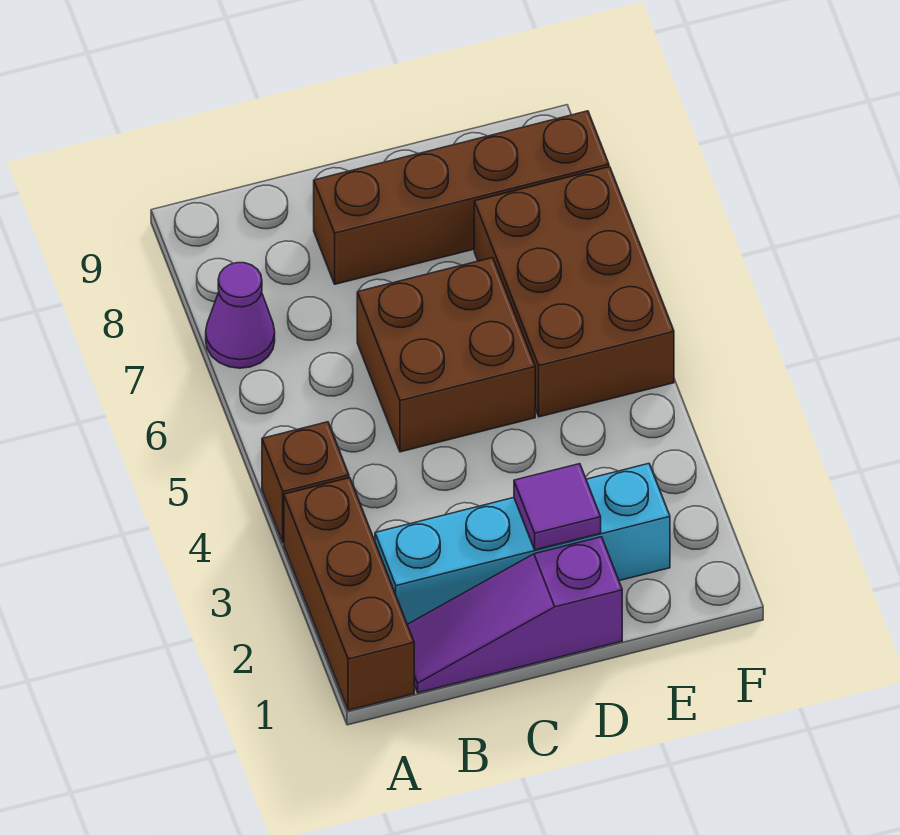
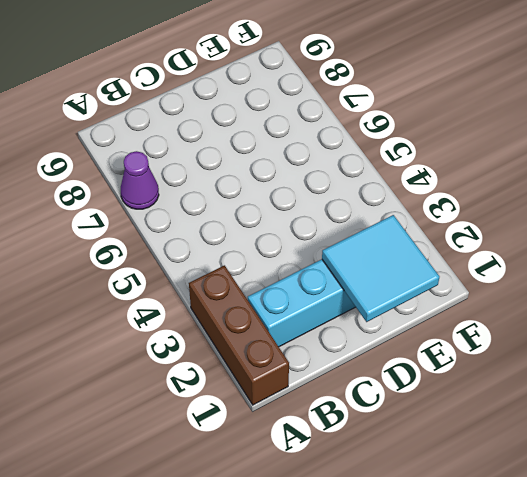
cyan 2x2 tile [322,215,439,322] -> purple 1x1 tile [514,464,601,550]
none -> brown 1x1 brick [262,422,349,543]
none -> purple 1x3 slope [407,537,622,693]

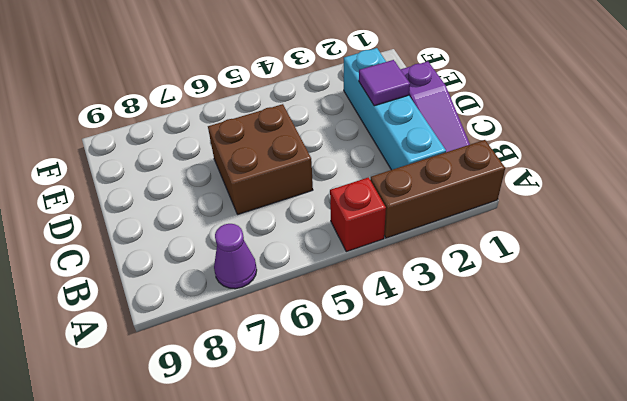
red 1x1 brick [330,177,386,252] -> brown 1x1 brick [262,422,349,543]
none -> brown 1x4 brick [314,111,609,284]
none -> brown 2x3 brick [474,167,674,417]

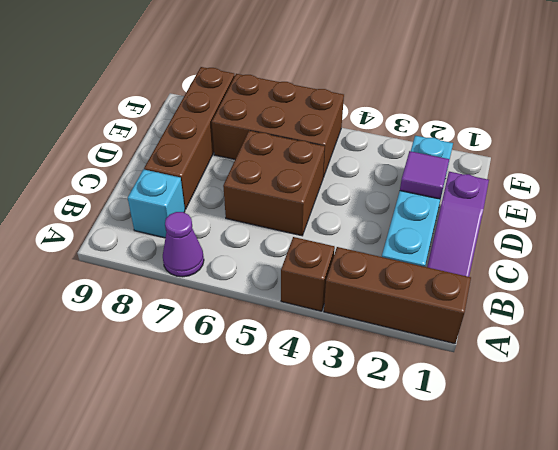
cyan 1x1 brick [128,169,185,238] -> none

